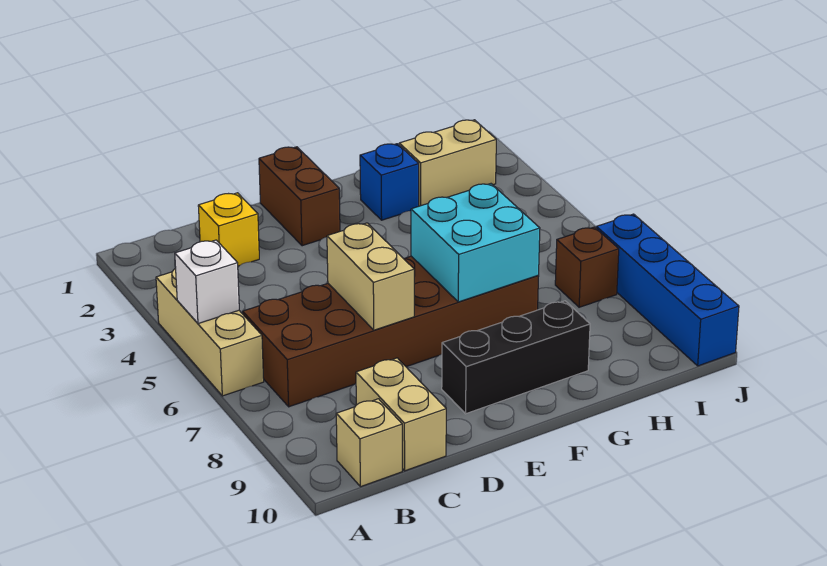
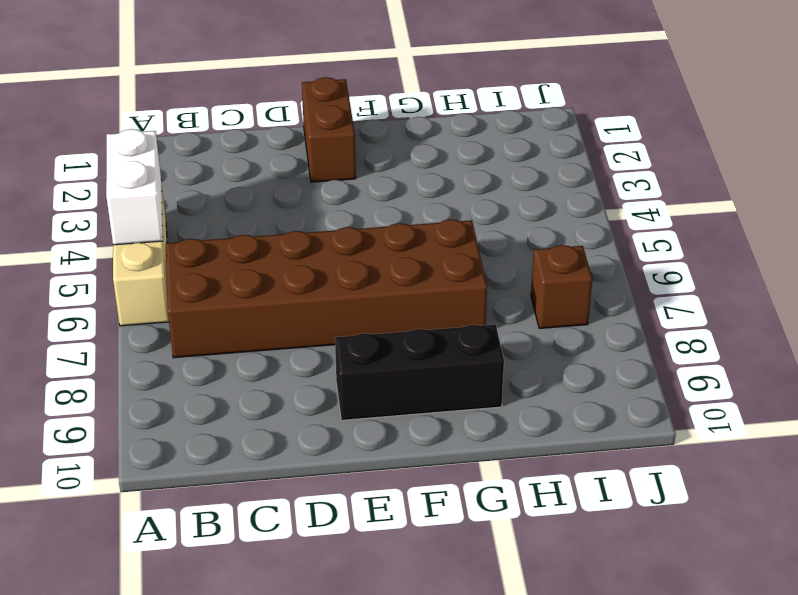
white 1x2 brick [106,129,163,245] -> white 1x1 brick [175,240,239,324]
none -> tan 1x1 brick [336,399,402,487]
none -> yellow 1x1 brick [198,193,259,266]
none -> tan 1x2 brick [356,358,446,471]

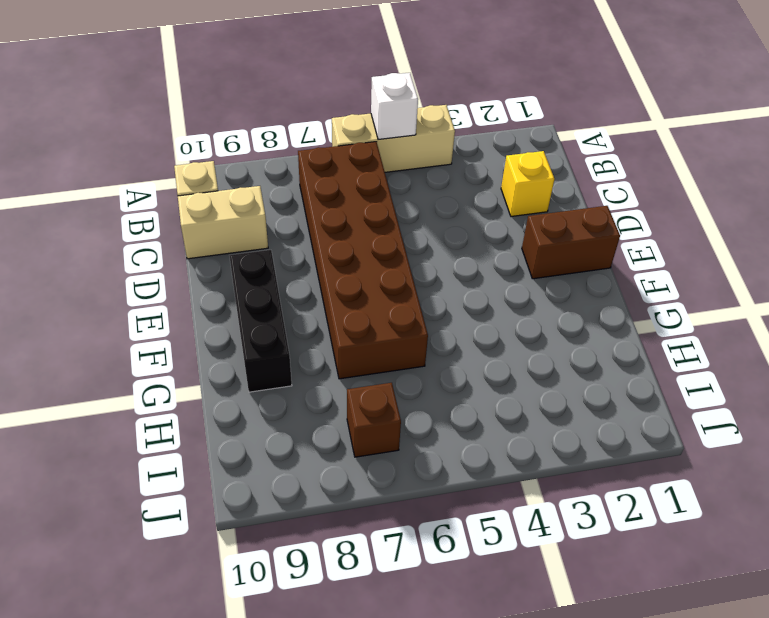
none -> blue 1x1 brick [360,144,419,220]
none -> tan 1x2 brick [399,120,496,206]
none -> blue 1x4 brick [596,214,739,366]

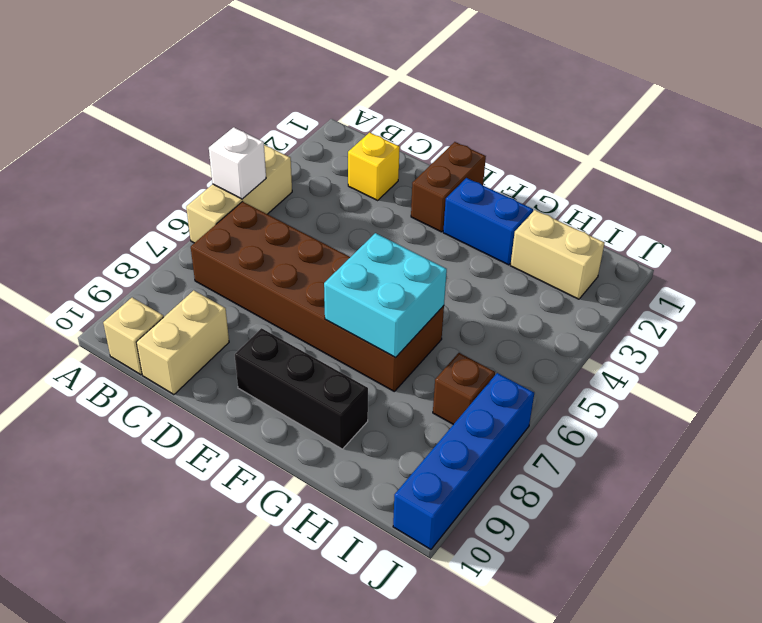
blue 1x2 brick [443,178,533,265] -> blue 1x1 brick [360,144,419,220]
none -> tan 1x2 brick [327,223,414,330]

